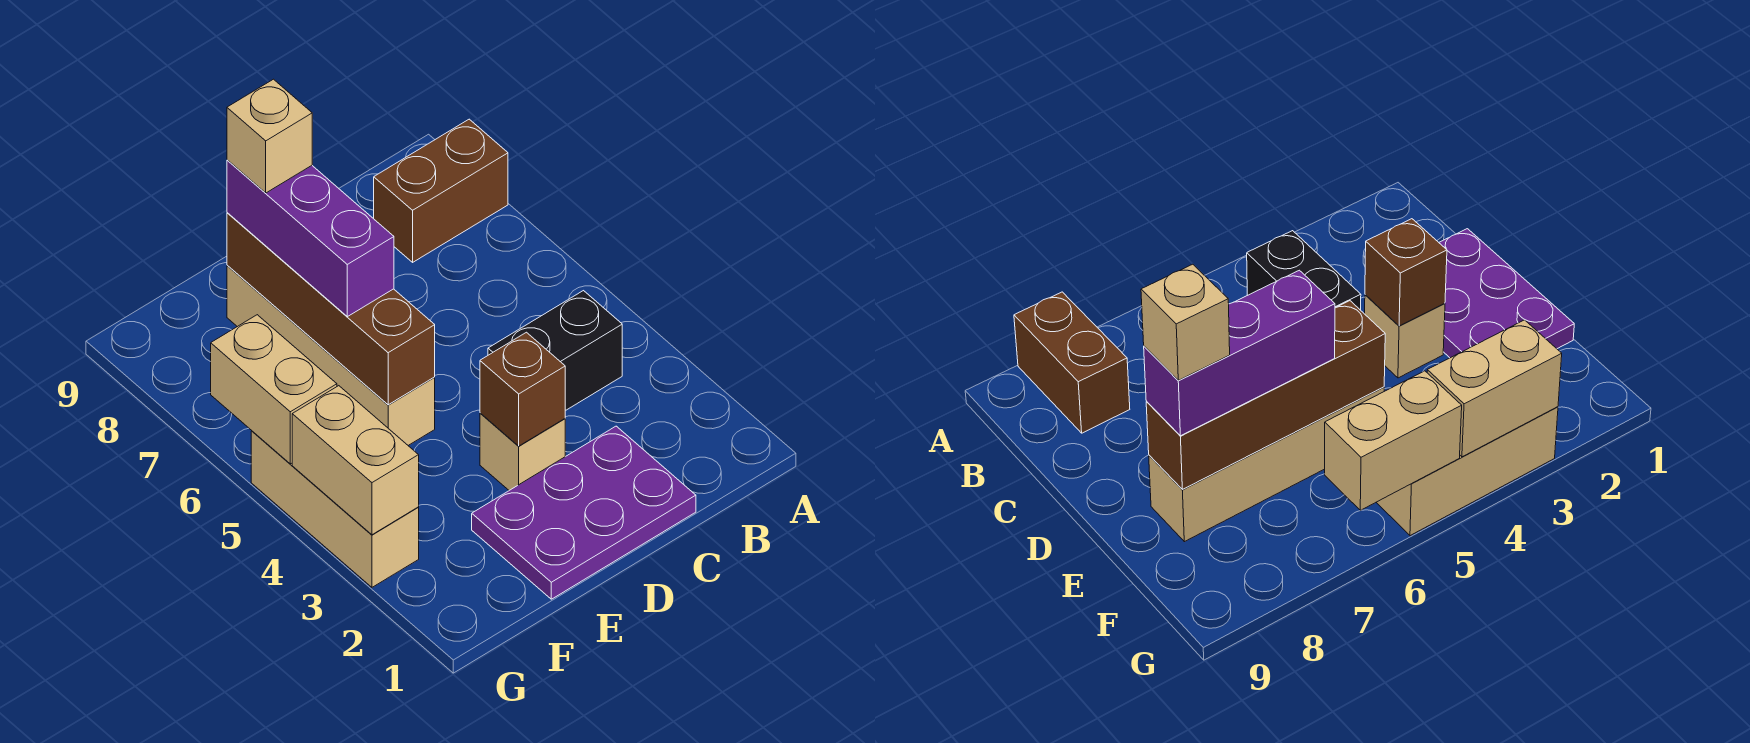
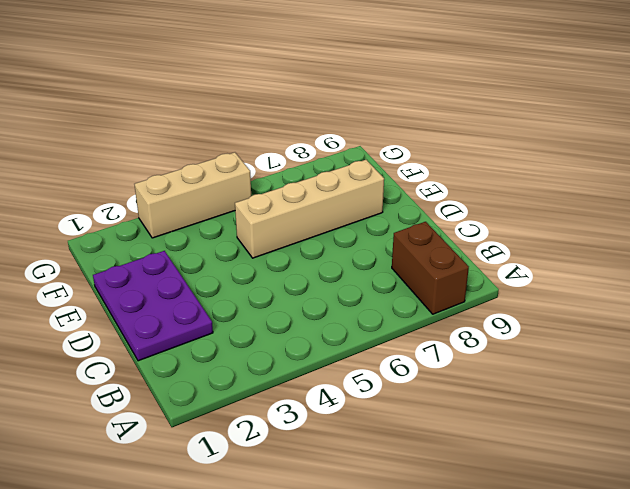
none -> black 1x2 brick [488,291,622,411]
none -> tan 1x1 brick [480,413,565,490]
none -> brown 1x1 brick [480,332,565,446]

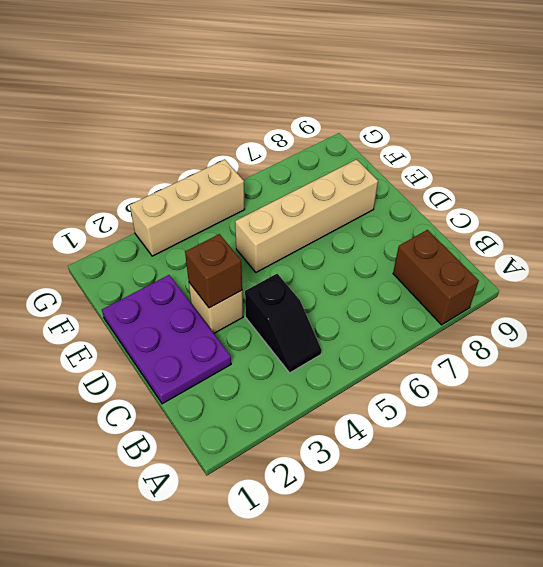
black 1x2 slope [245,274,322,373] -> black 1x2 brick [488,291,622,411]
none -> brown 1x4 brick [227,213,435,405]
none -> tan 1x2 brick [292,386,419,535]
none -> tan 1x2 brick [211,315,337,464]

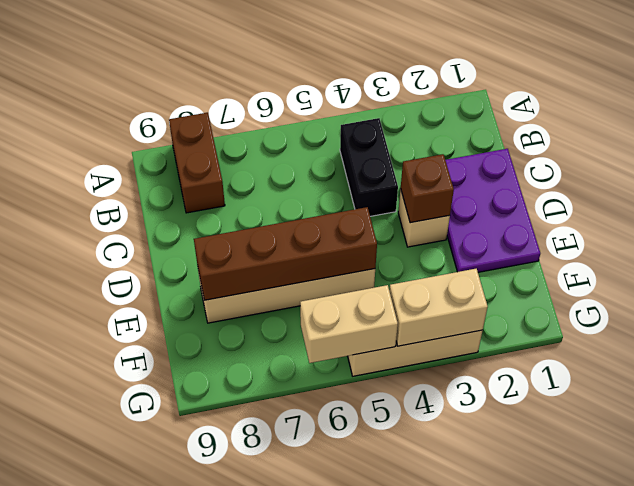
none -> purple 1x3 brick [227,160,394,317]
none -> tan 1x1 brick [227,79,312,193]

